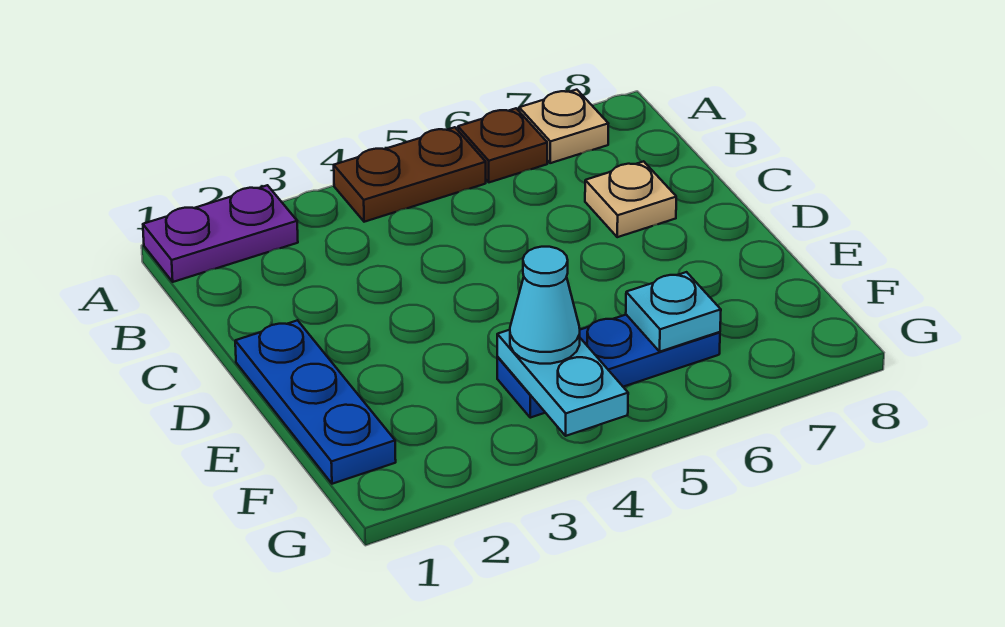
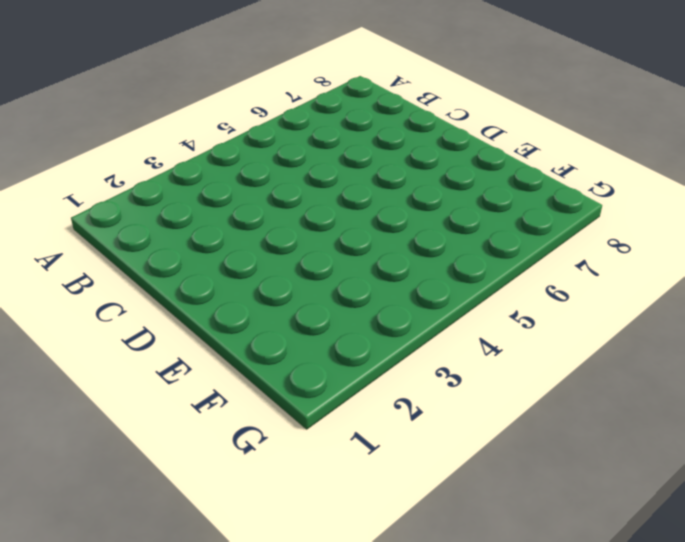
none -> purple 1x2 plate [143,185,298,282]
none -> brown 1x2 plate [334,127,486,222]

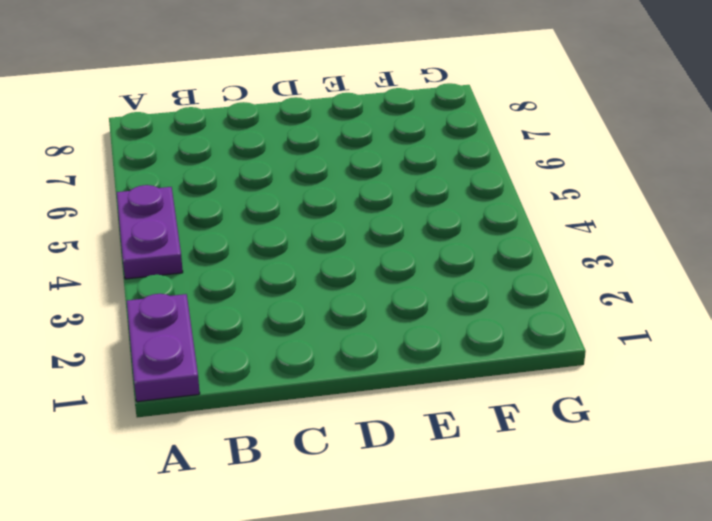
purple 1x2 plate [117,185,183,279] -> brown 1x2 plate [334,127,486,222]
none -> brown 1x1 plate [458,108,547,182]
none -> tan 1x1 plate [519,90,608,163]

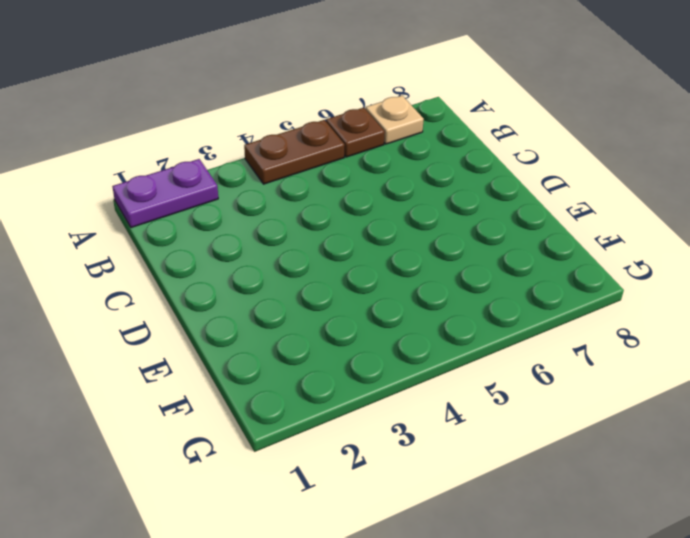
none -> tan 1x1 plate [585,161,676,237]
none -> blue 1x3 plate [235,320,396,484]

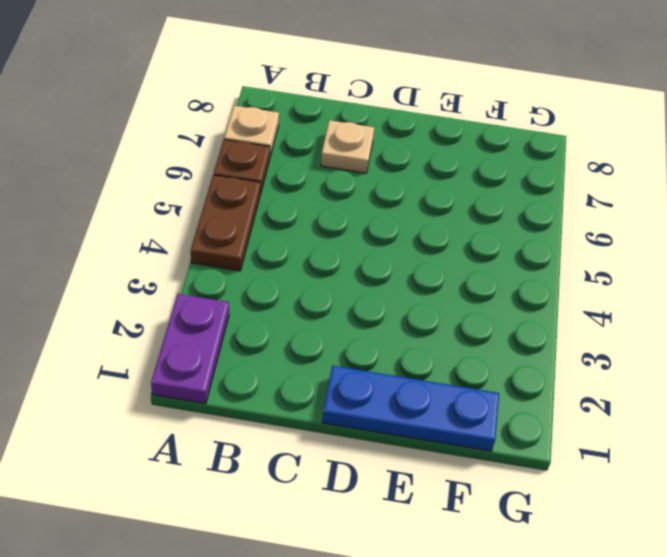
none -> blue 1x3 plate [497,315,720,418]
none -> cyan 1x2 plate [497,330,628,436]

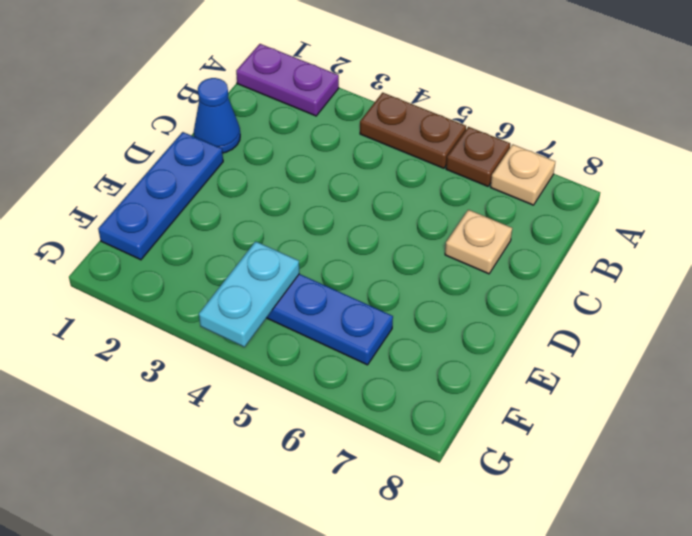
blue 1x1 cone [194,78,240,153] -> none
none -> cyan 1x1 plate [626,272,721,352]
none -> cyan 1x1 cone [510,247,580,364]

